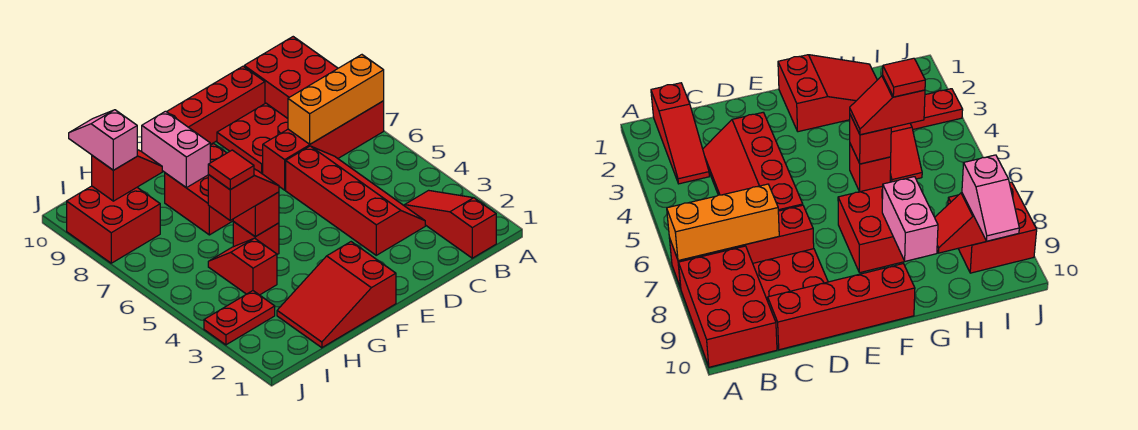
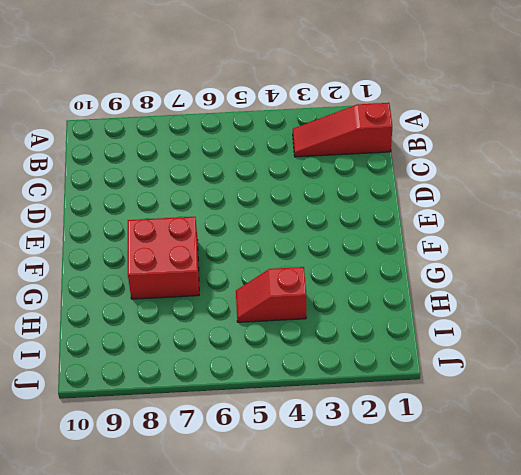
none -> red 1x4 brick [263,101,384,190]
none -> red 2x3 brick [244,37,338,118]
none -> red 2x4 slope [286,146,425,255]

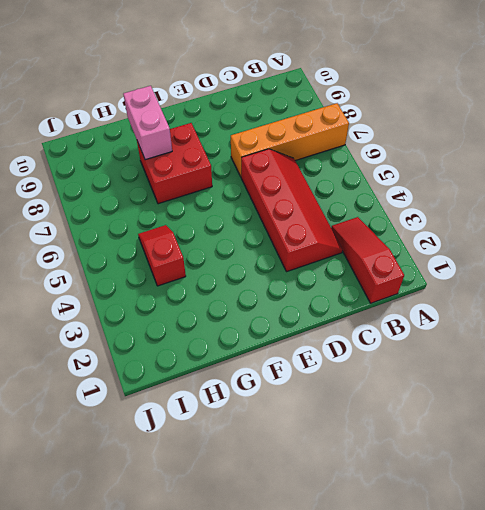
orange 1x4 brick [231,103,349,177] -> red 1x4 brick [263,101,384,190]
none -> red 2x3 brick [244,37,338,118]
none -> red 2x2 plate [217,103,288,174]
none -> red 1x4 brick [167,66,265,145]

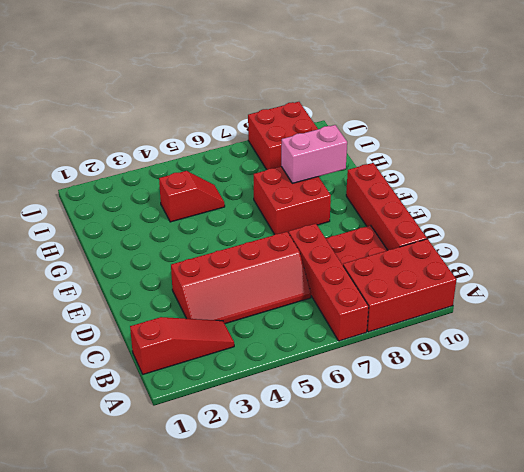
none -> red 2x3 slope [277,242,396,348]
none -> red 1x1 brick [233,222,279,254]
none -> red 1x2 plate [204,291,275,345]

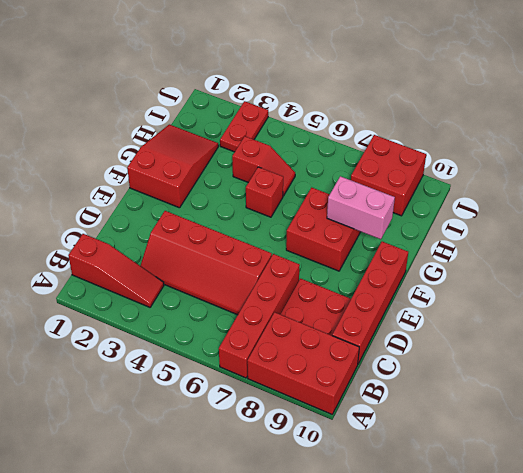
none -> orange 1x3 brick [288,55,384,144]
none -> red 1x1 brick [233,192,279,237]
none -> red 1x2 slope [92,150,162,201]

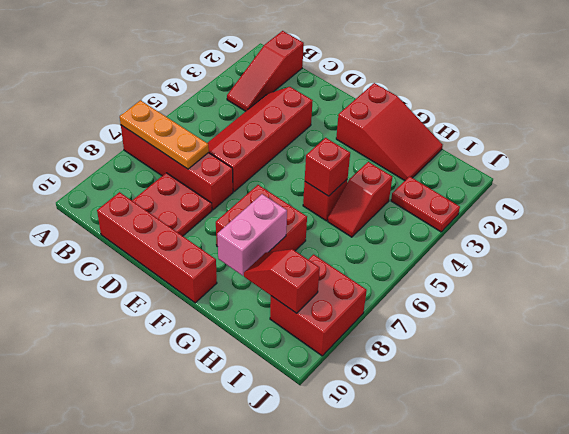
orange 1x3 plate [120,100,209,169] -> orange 1x3 brick [288,55,384,144]
none -> red 2x3 brick [244,37,338,118]
none -> red 1x2 slope [208,169,279,220]
none -> pink 1x2 slope [69,110,137,170]

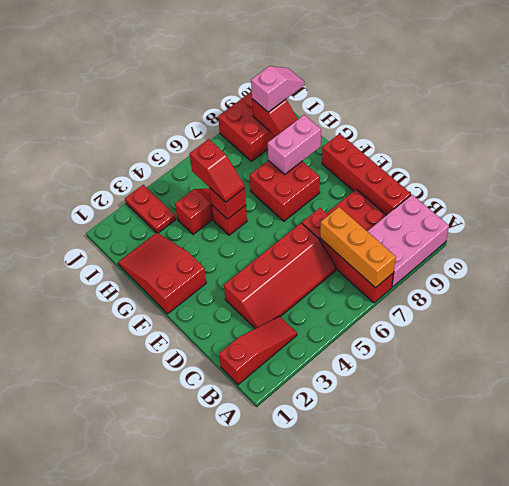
pink 2x3 brick [367,195,449,287] -> red 2x3 brick [244,37,338,118]
none -> red 1x1 tile [208,150,254,190]

